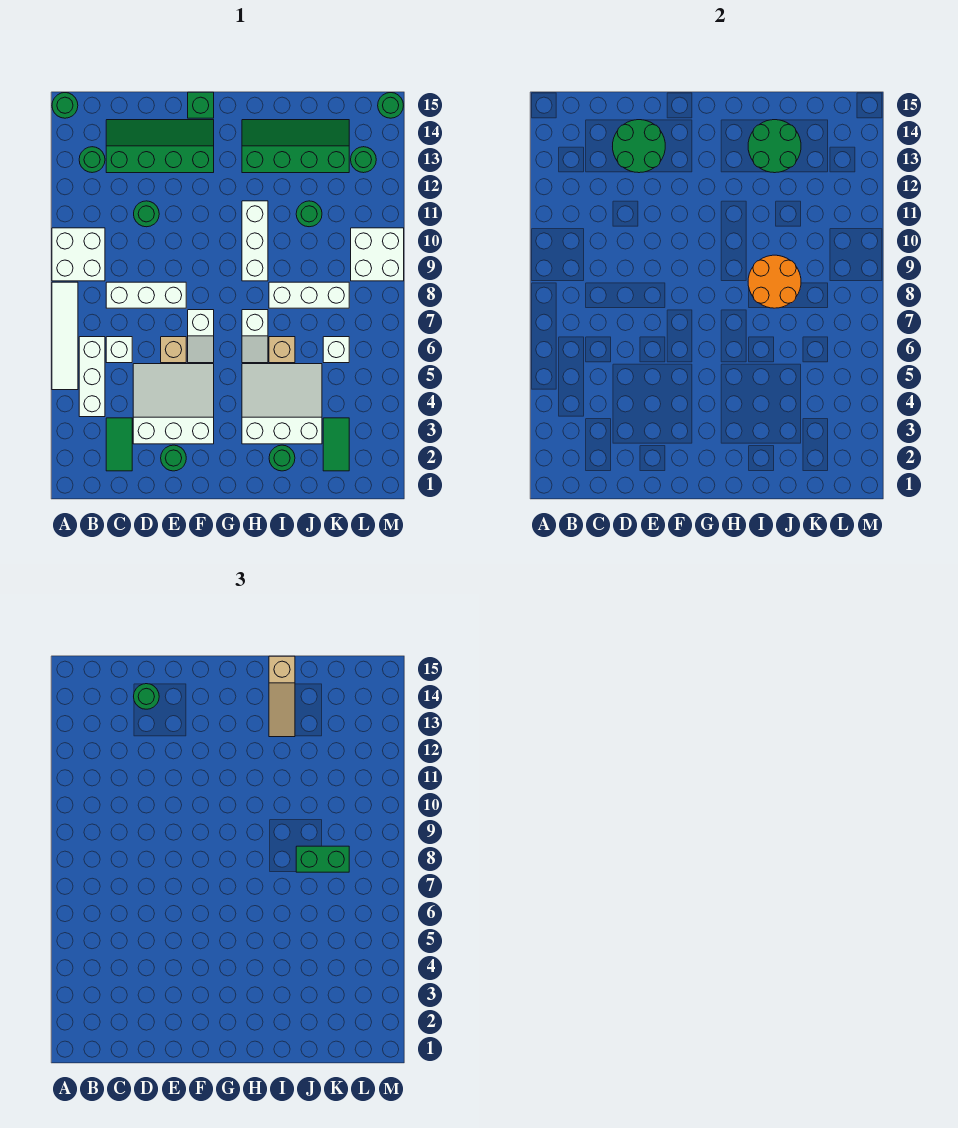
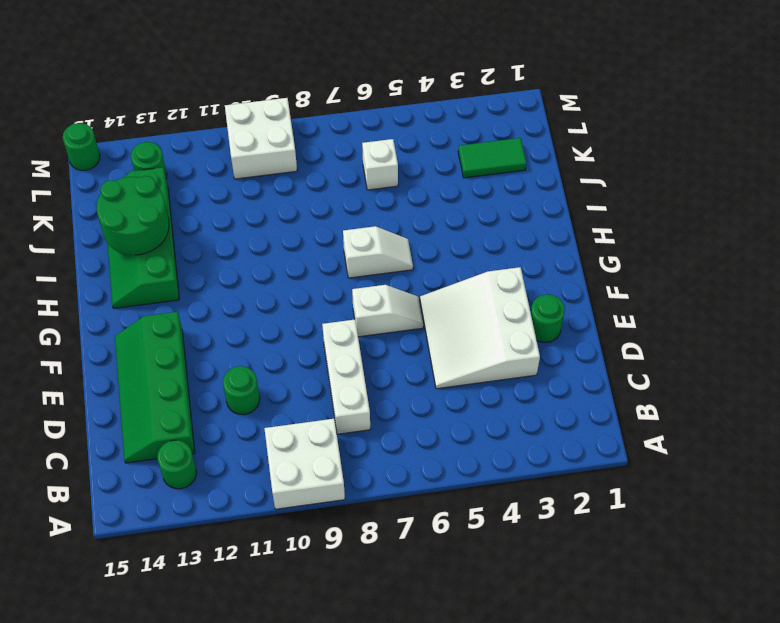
none -> white 1x4 tile [52,282,78,390]
none -> green 1x1 round brick [52,93,78,118]
none -> white 1x3 brick [79,337,105,417]
none -> green 1x2 tile [106,418,132,471]

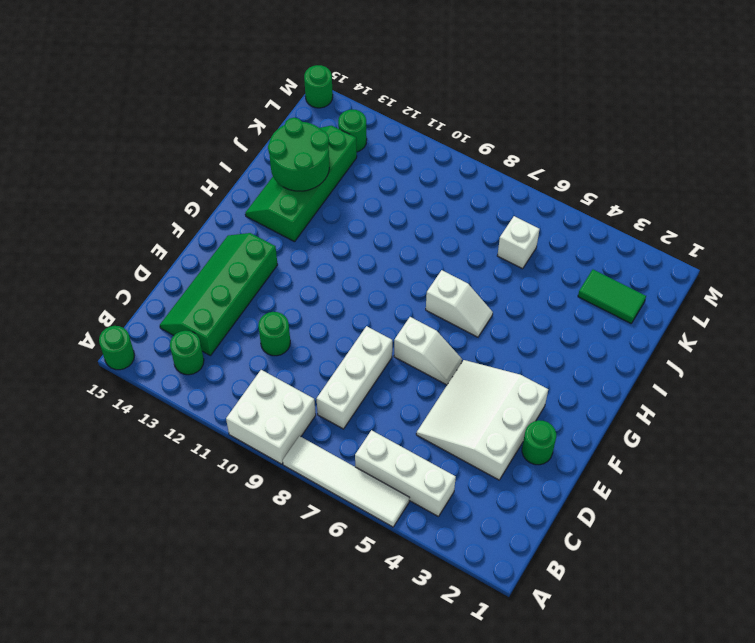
none -> green 1x2 tile [106,418,132,471]
none -> white 1x1 brick [106,337,132,363]
none -> tan 1x1 brick [161,337,186,363]
none -> green 1x1 brick [188,92,214,118]

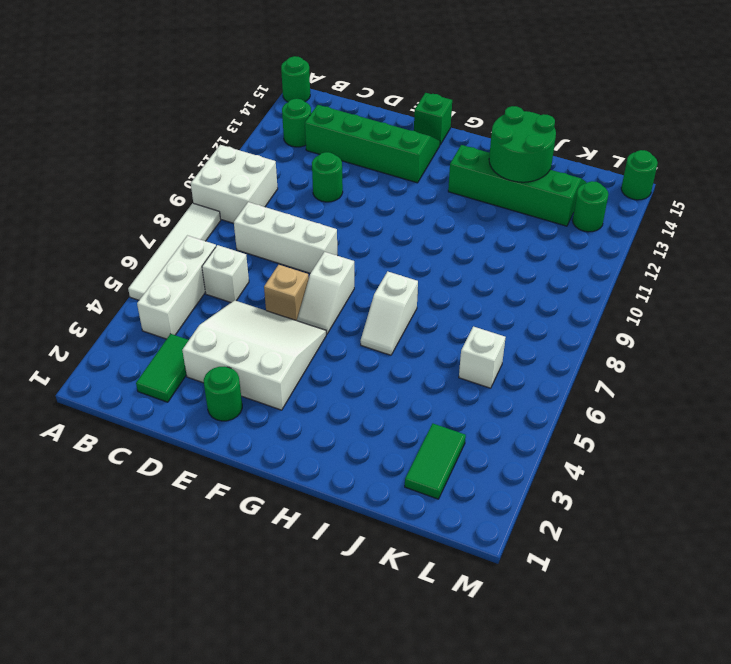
none -> white 3x3 slope [242,364,322,444]
none -> white 1x3 brick [242,201,268,281]
none -> green 1x1 round brick [269,445,295,471]
none -> tan 1x1 brick [269,337,295,363]

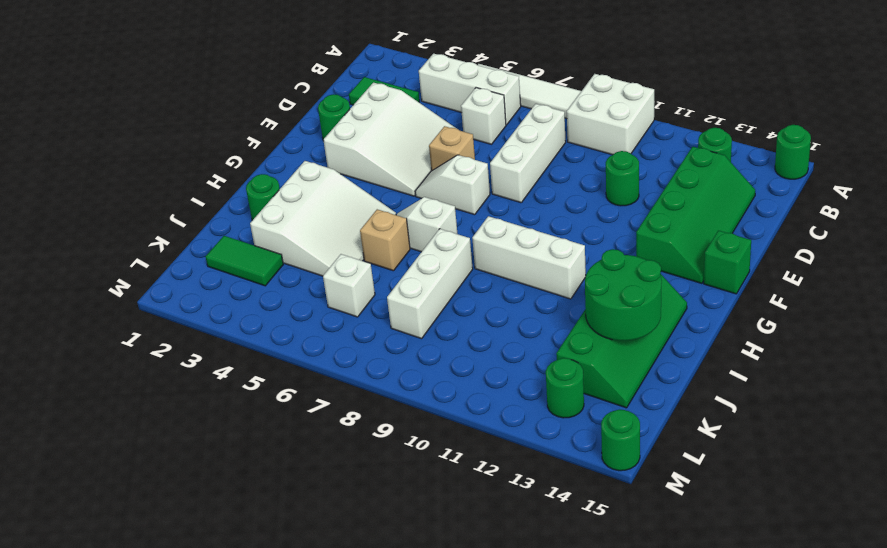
none -> green 1x1 round brick [296,201,322,227]
none -> white 2x2 brick [351,228,404,281]
none -> green 2x2 round brick [613,120,665,173]
none -> orange 2x2 round brick [748,255,801,308]

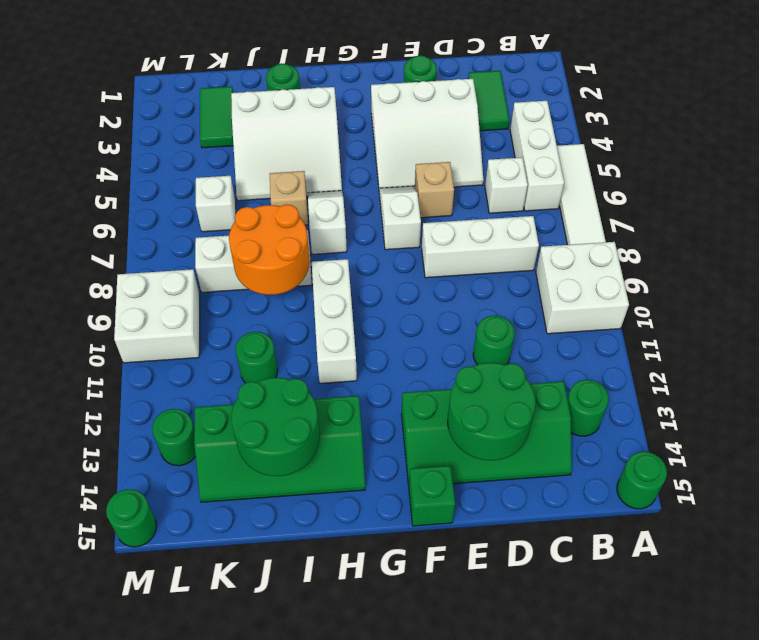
none -> green 1x1 round brick [134,684,159,709]
none -> tan 1x3 slope [269,656,295,737]
none -> green 1x2 brick [296,846,349,872]

